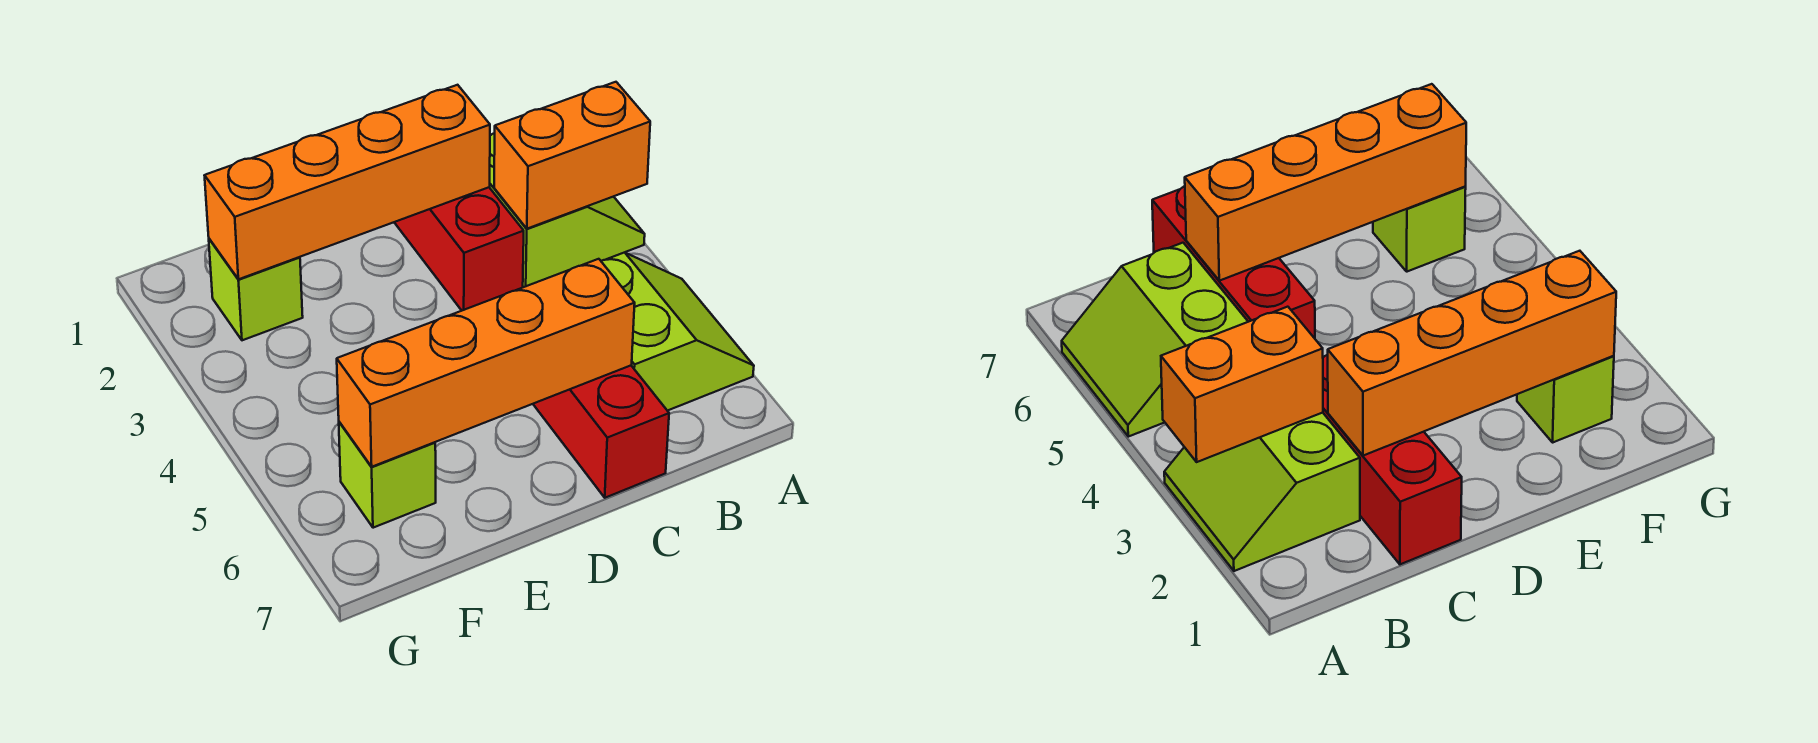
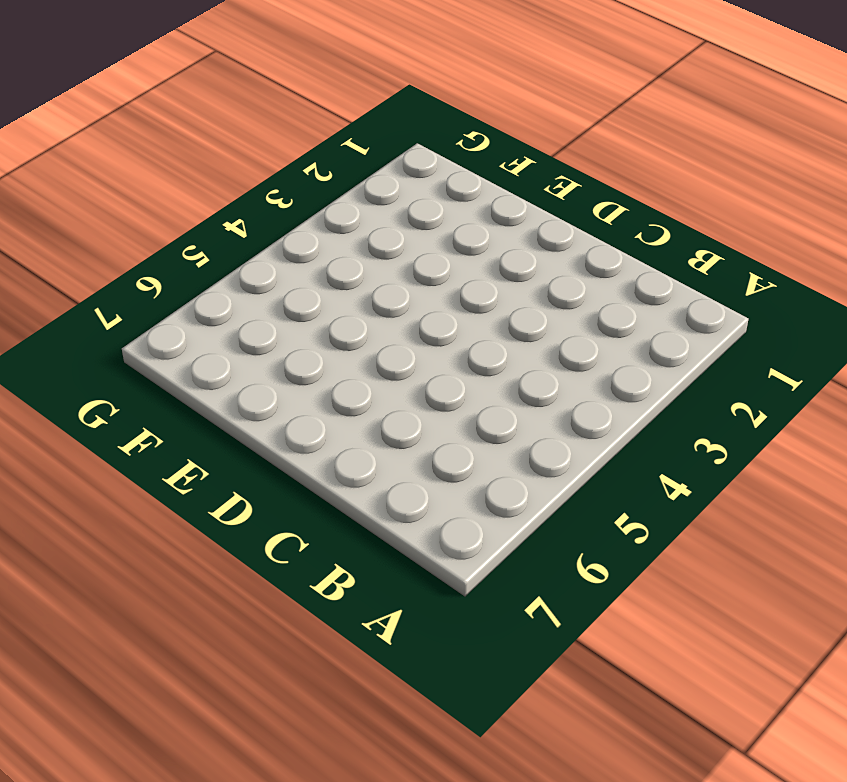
none -> lime 2x2 slope [489,133,645,287]
none -> lime 2x2 slope [601,252,754,411]

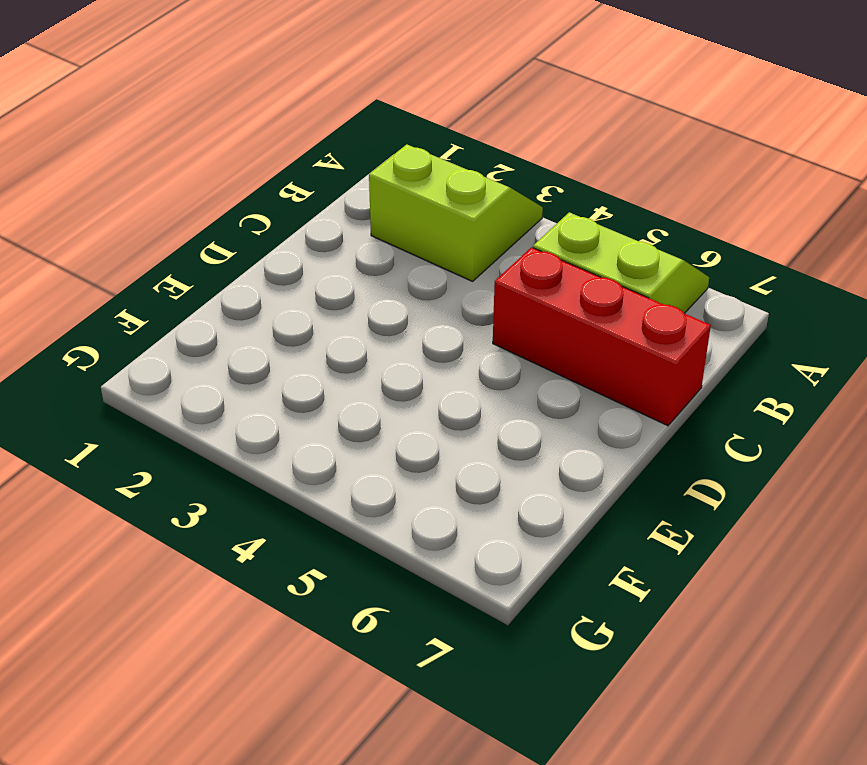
none -> red 1x3 brick [394,187,524,310]
none -> lime 1x1 brick [209,239,303,340]

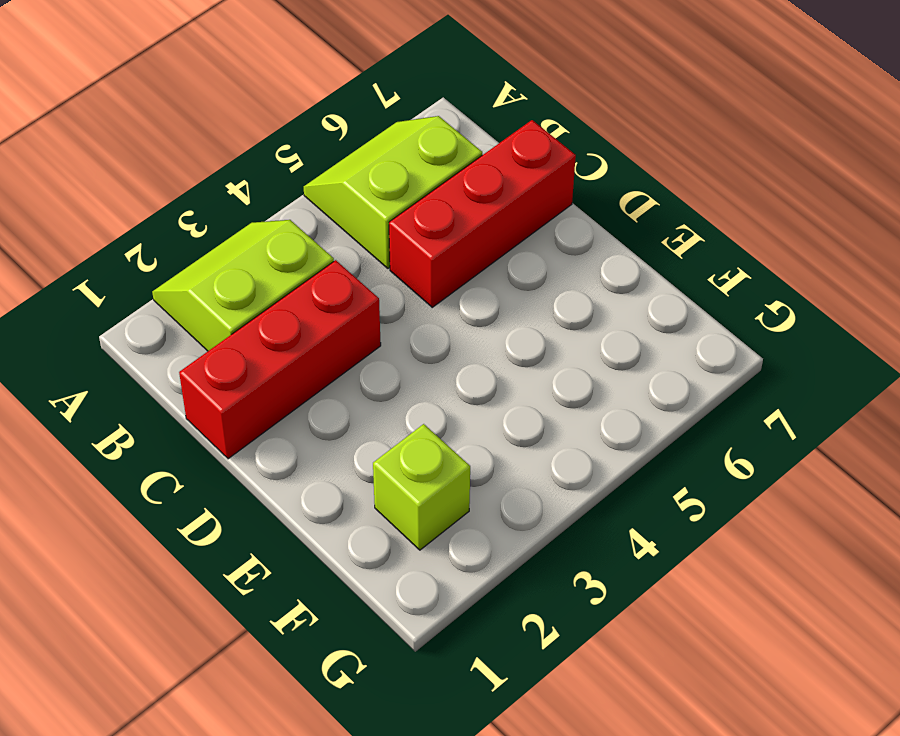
none -> lime 1x1 brick [339,422,436,528]
none -> orange 1x2 brick [494,82,650,229]

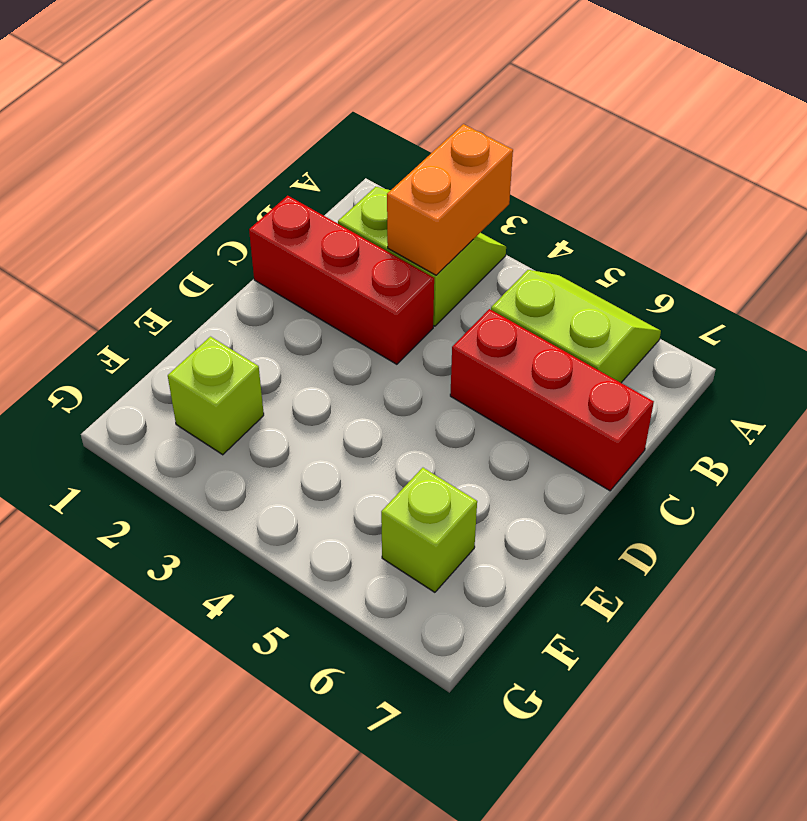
none -> orange 1x4 brick [205,85,490,279]
none -> orange 1x4 brick [337,259,635,467]

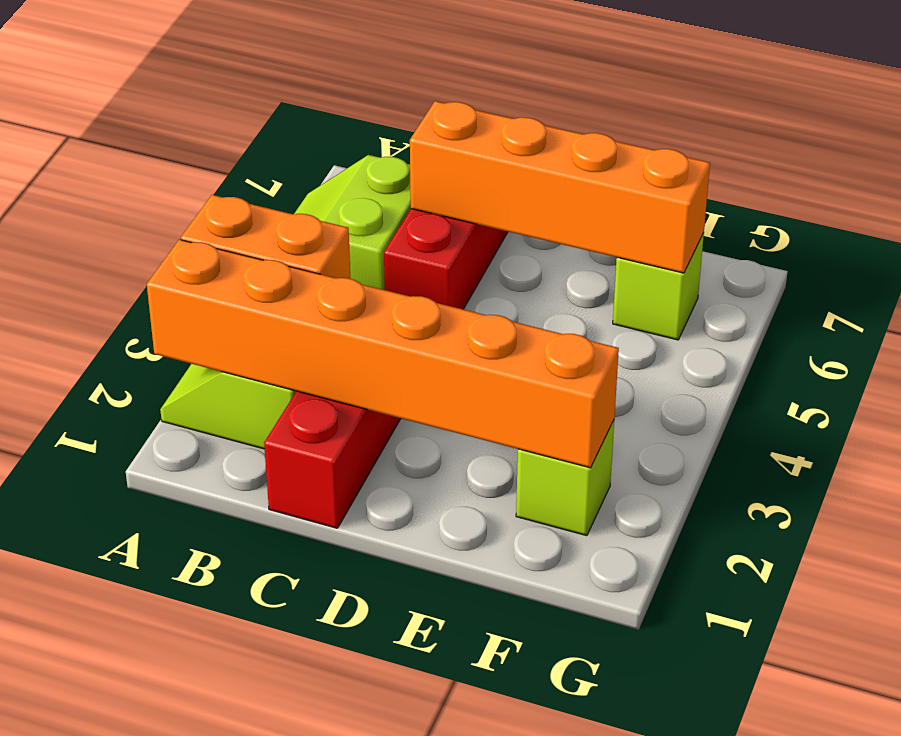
orange 1x6 brick [147,239,619,468] -> orange 1x4 brick [205,85,490,279]

